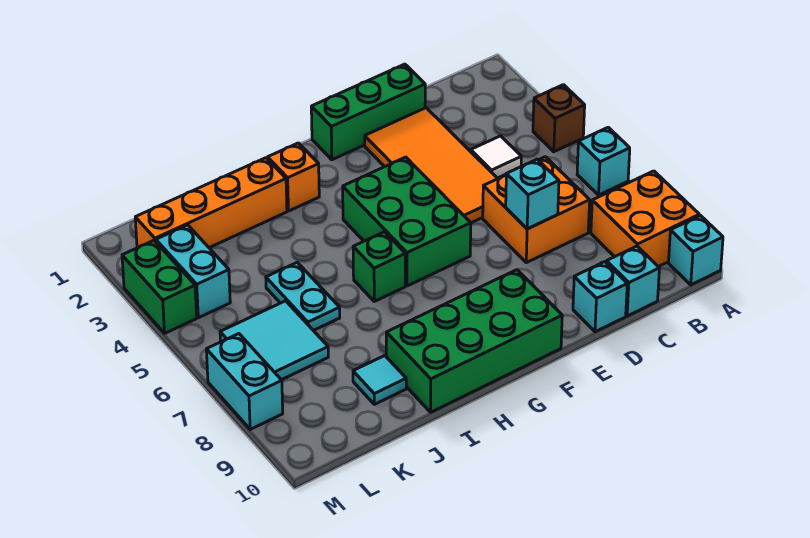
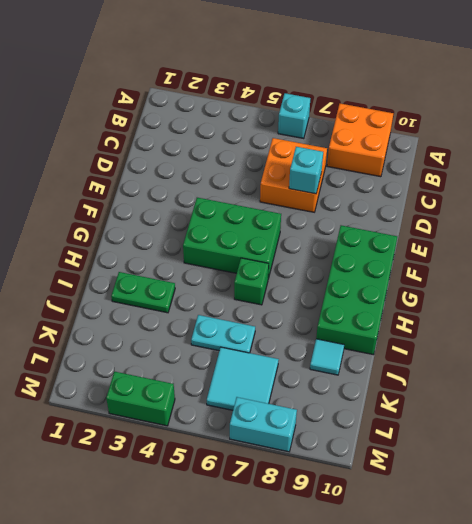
green 1x2 plate [111,272,175,313] -> orange 1x4 brick [135,158,287,248]
none -> brown 1x1 brick [533,85,585,152]
none -> cyan 1x1 brick [669,216,723,285]
none -> white 1x1 tile [471,136,521,178]

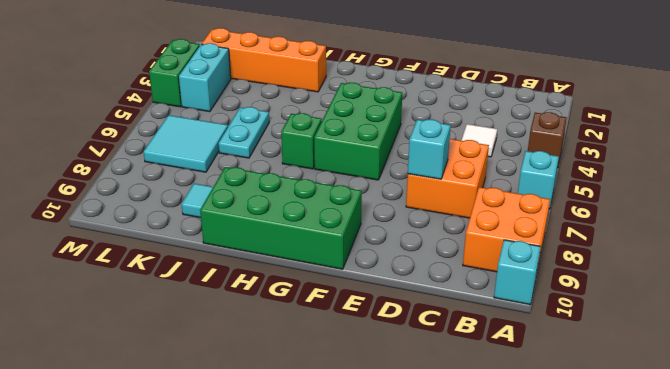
none -> cyan 1x1 brick [606,246,659,316]
none -> green 1x3 brick [311,64,425,160]
none -> orange 2x4 tile [365,108,498,223]

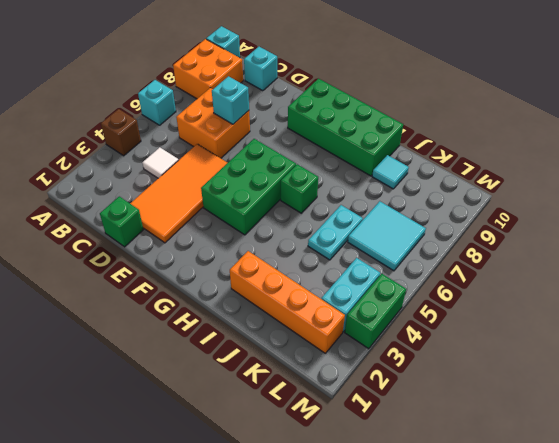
green 1x1 brick [100,196,143,247] -> green 1x3 brick [311,64,425,160]
none -> cyan 1x1 brick [573,262,627,332]
none -> orange 1x1 brick [268,143,319,211]
none -> cyan 1x2 brick [206,334,283,429]

